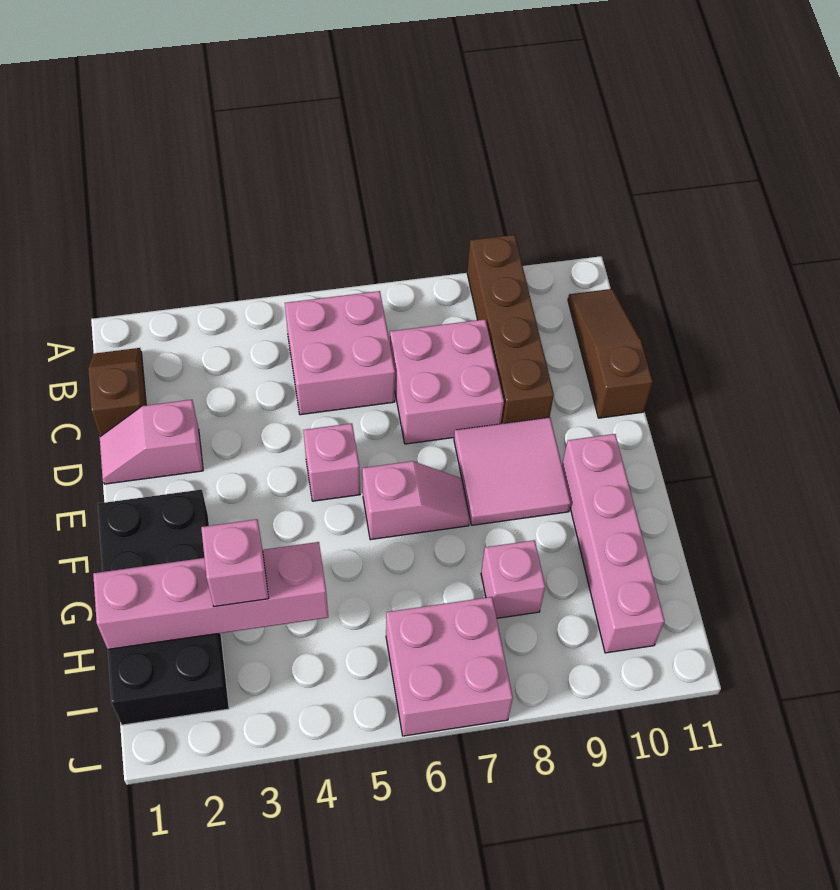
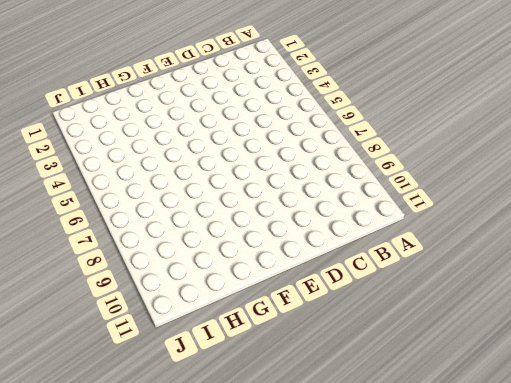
none -> brown 1x4 brick [467,235,554,424]
none -> brown 1x2 slope [88,348,146,437]
none -> pink 2x2 brick [285,291,395,415]

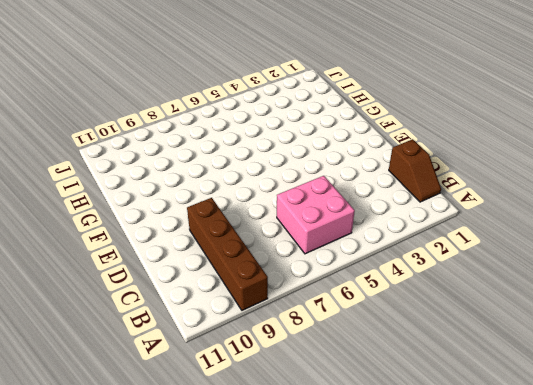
none -> brown 1x3 slope [568,289,653,418]
none -> pink 2x2 brick [390,319,504,444]
none -> pink 1x2 slope [100,400,203,484]

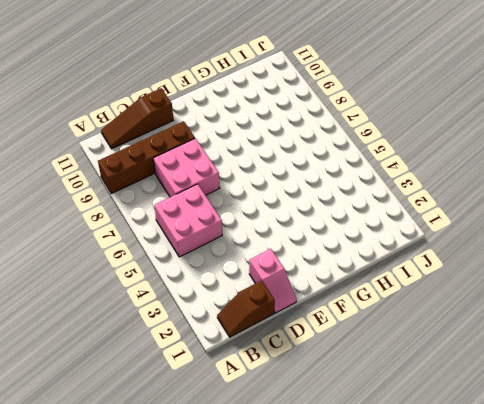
none -> pink 1x1 brick [303,423,360,501]
none -> pink 2x2 tile [454,417,571,525]
none -> black 2x4 brick [98,490,229,725]

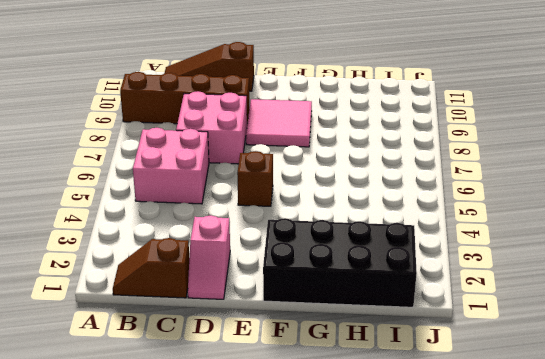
brown 1x1 brick [237,151,273,206] -> pink 1x1 brick [303,423,360,501]
none -> pink 1x2 slope [362,461,469,540]
none -> pink 1x4 brick [562,434,665,653]
none -> pink 1x1 brick [481,540,545,618]

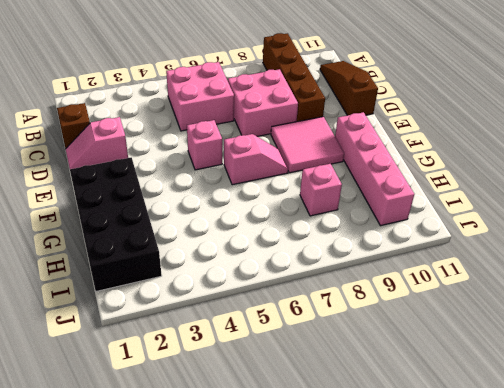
none -> pink 2x2 brick [386,597,513,736]
none -> pink 1x4 brick [93,542,328,649]
none -> pink 1x1 brick [201,519,269,607]

